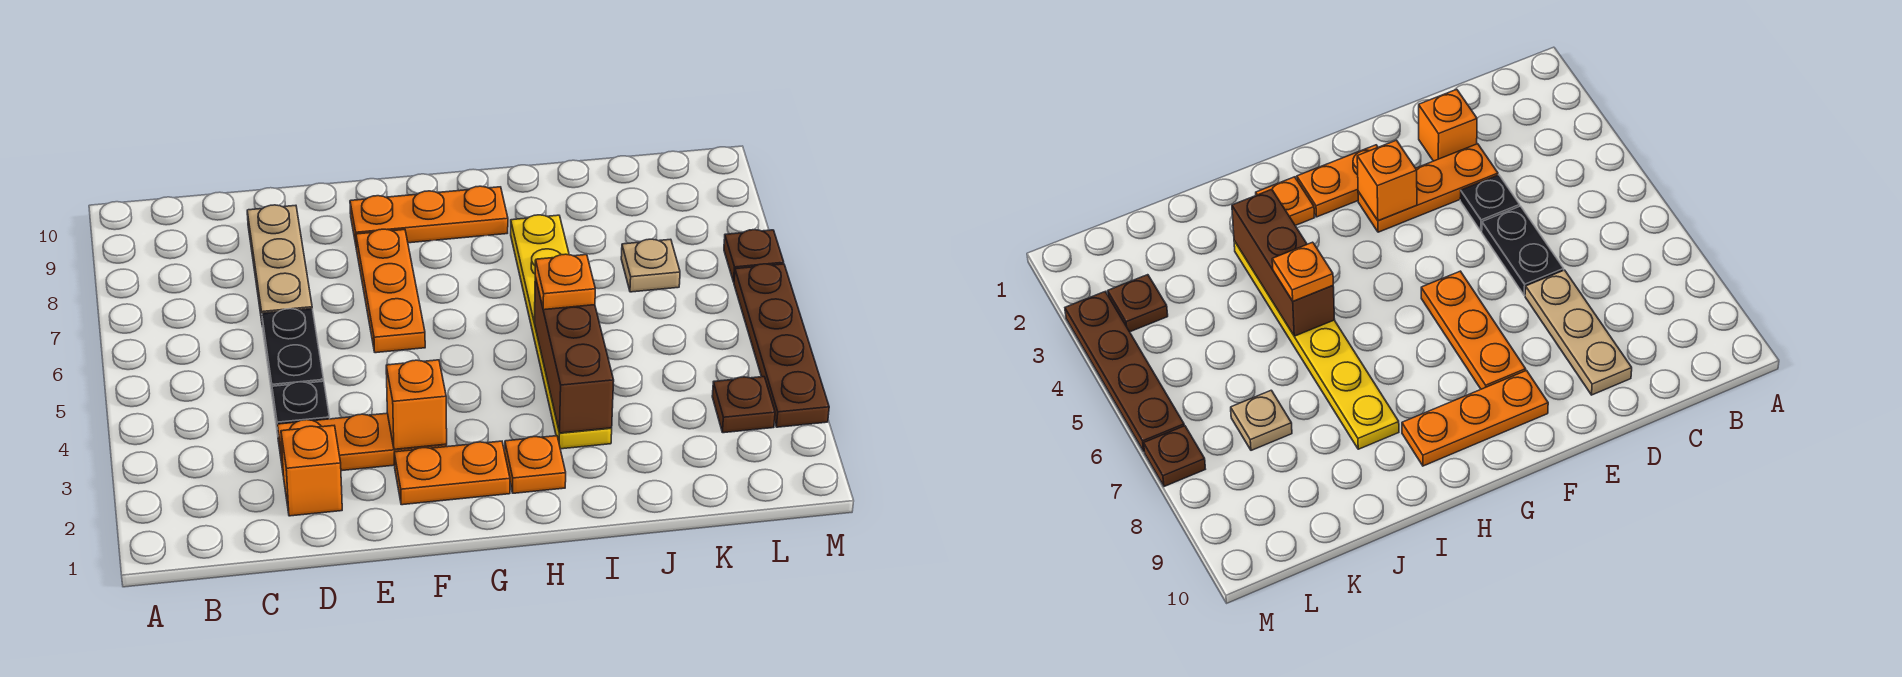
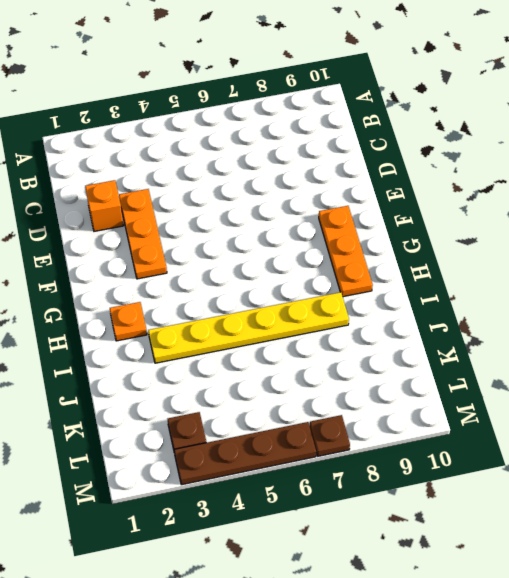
none -> black 1x1 plate [272,381,330,434]
none -> black 1x2 plate [262,309,324,399]
none -> tan 1x3 plate [247,205,312,321]

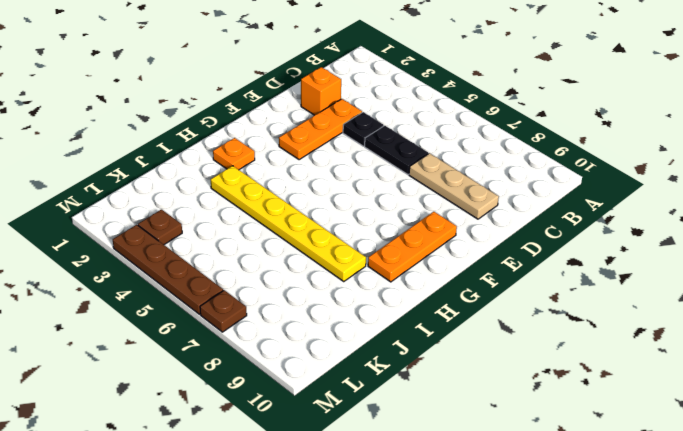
none -> orange 1x2 plate [394,441,510,505]
none -> orange 1x3 plate [356,229,425,353]
none -> tan 1x1 plate [621,239,680,292]

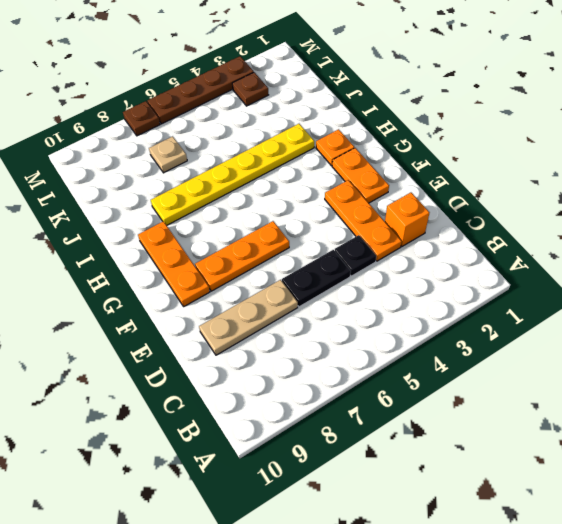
none -> orange 1x1 brick [386,360,447,449]
none -> brown 1x3 brick [534,277,614,433]
none -> orange 1x1 plate [535,254,595,310]

